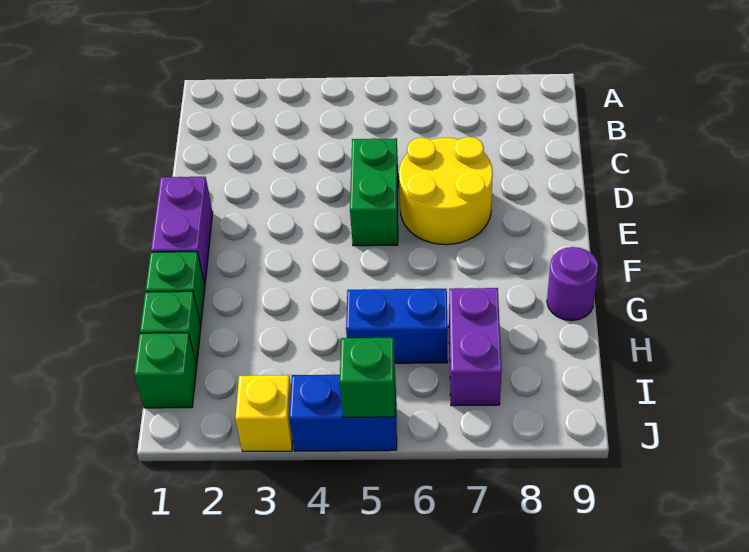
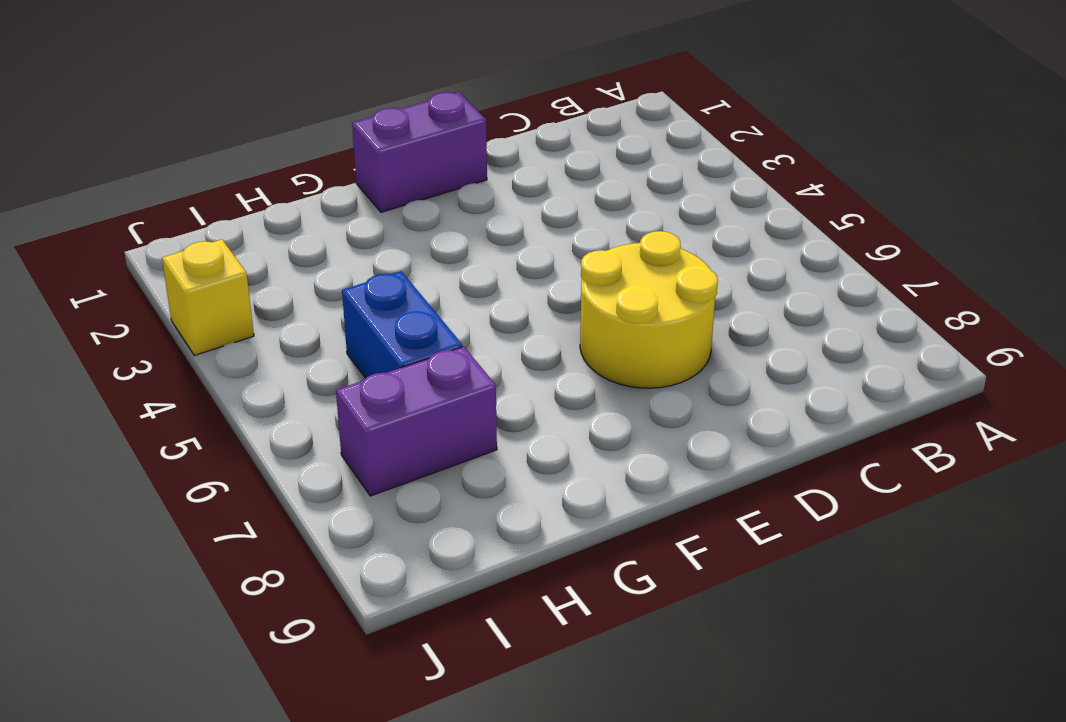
none -> green 1x2 brick [350,138,398,246]
none -> green 1x1 brick [146,252,205,324]
none -> purple 1x1 round brick [547,247,598,321]

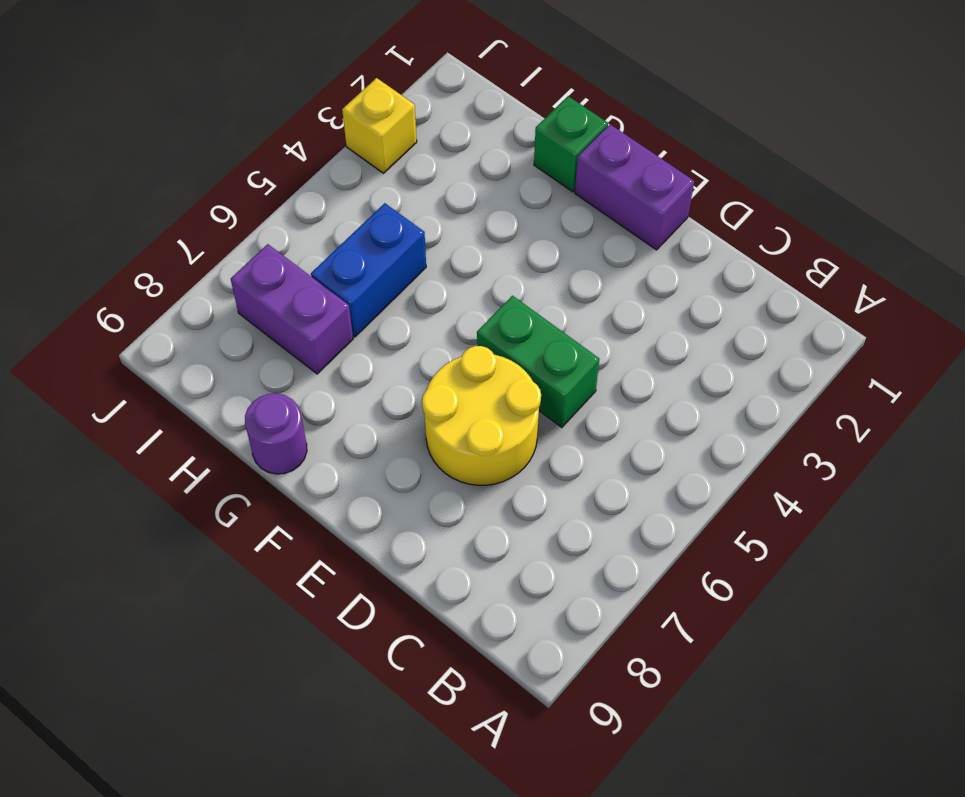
none -> green 1x1 brick [140,291,201,365]
none -> green 1x1 brick [134,333,197,408]
none -> blue 1x2 brick [289,375,397,451]

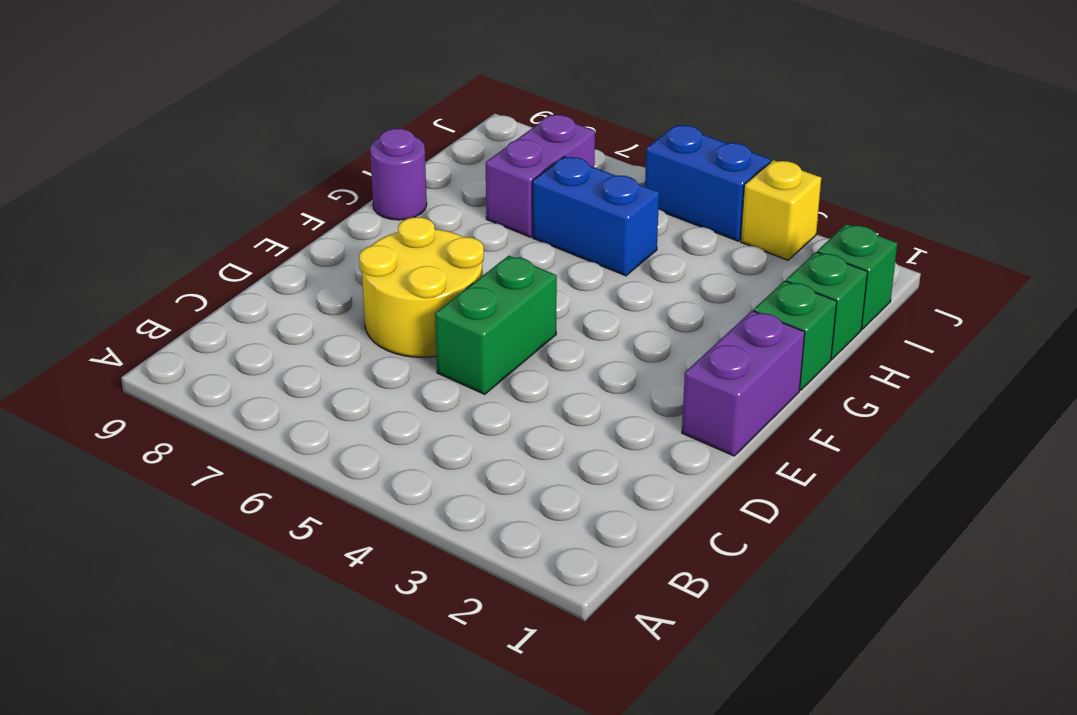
none -> green 1x1 brick [340,338,395,417]

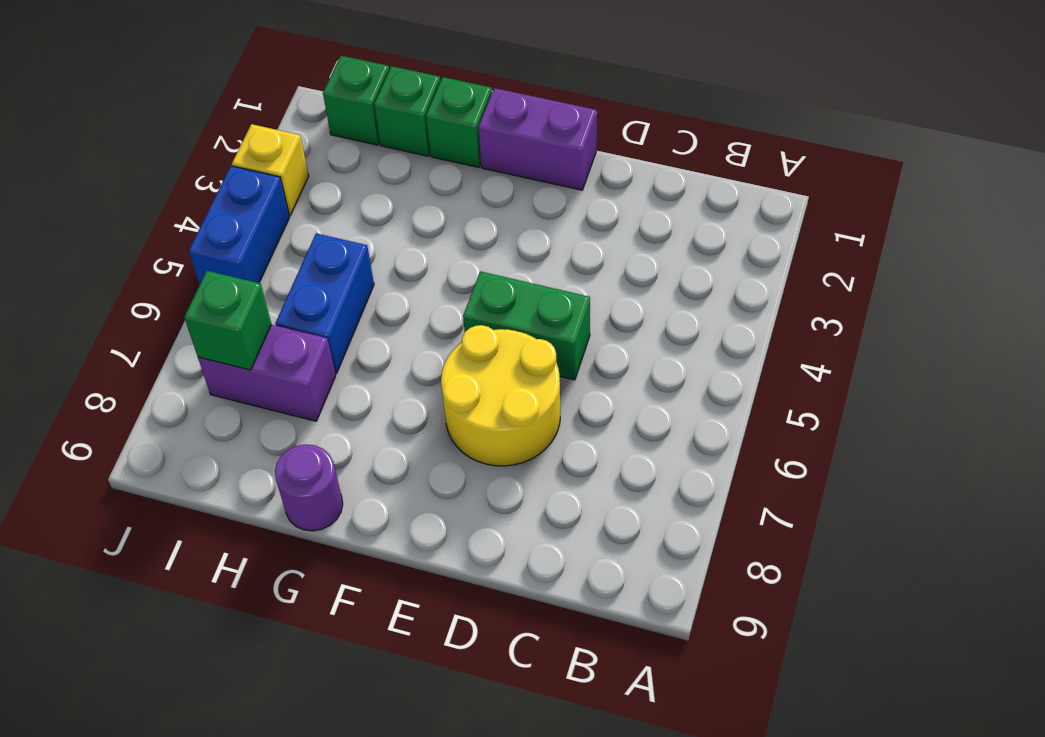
green 1x1 brick [184,271,272,370] -> green 1x1 brick moved to [340,338,395,417]

